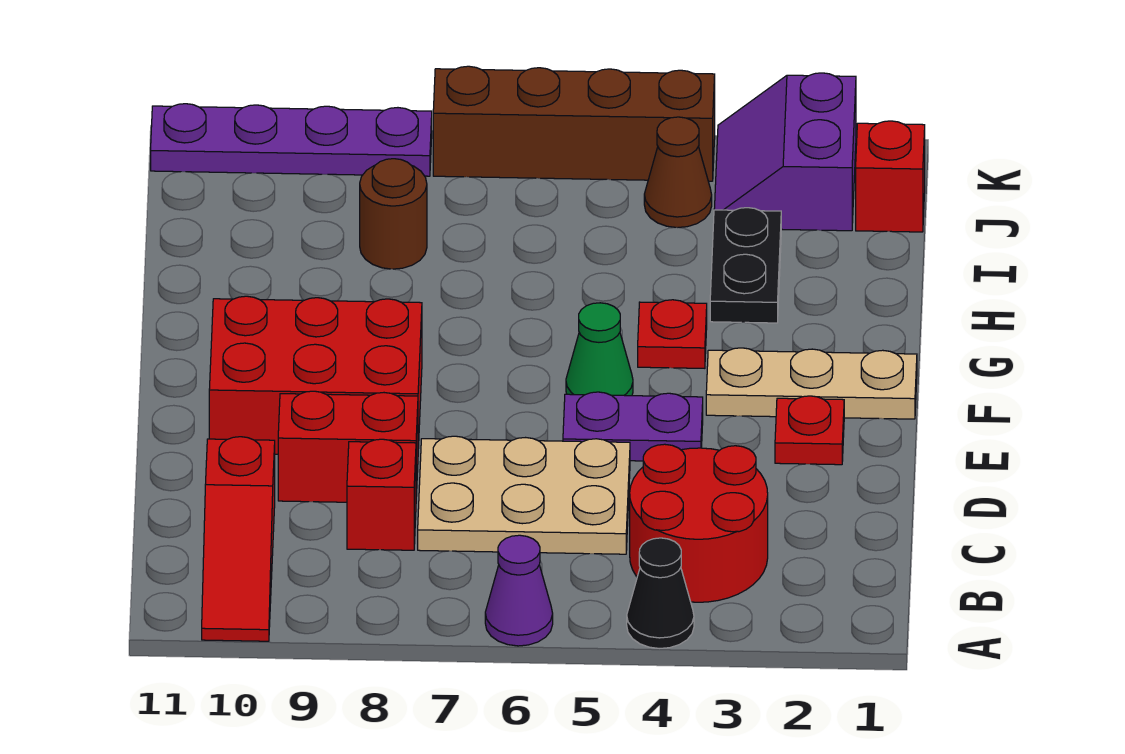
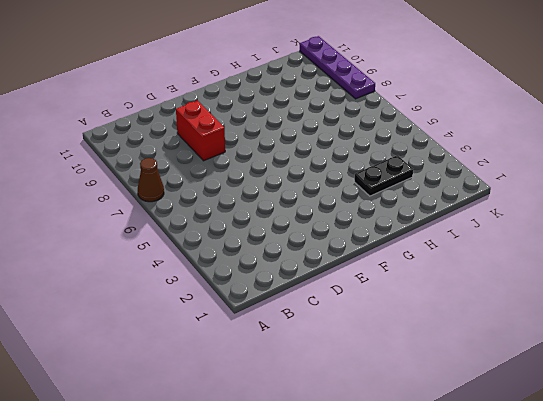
brown 1x1 cone [138,158,164,202] -> brown 1x1 cone moved to [644,117,712,228]
none -> black 1x1 cone [627,538,694,648]
none -> purple 1x1 cone [485,535,553,646]
none -> red 1x3 slope [202,437,275,641]

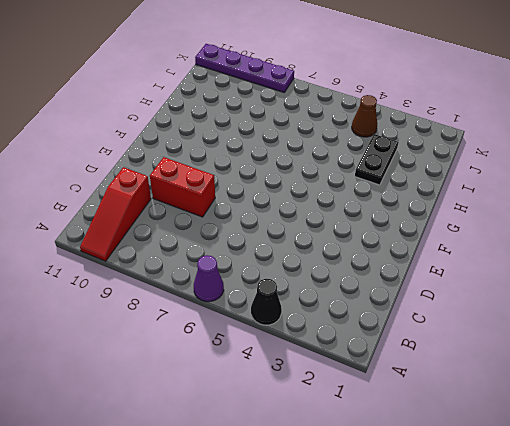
none -> red 2x2 round brick [630,444,768,602]
none -> tan 2x3 plate [418,436,630,554]
none -> red 1x1 brick [347,439,416,550]

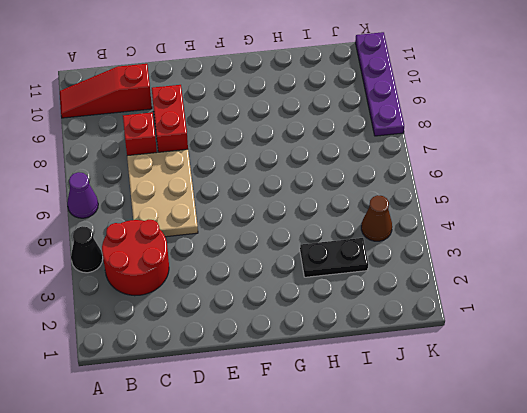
none -> red 1x1 plate [775,396,844,465]
none -> purple 1x2 plate [563,392,703,461]
none -> red 2x3 brick [209,296,422,454]

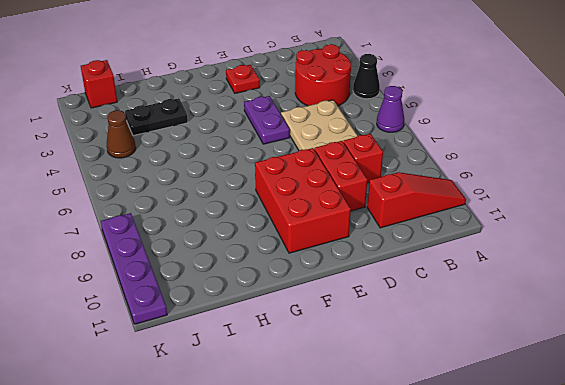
none -> tan 1x3 plate [706,348,917,419]
none -> green 1x1 cone [566,303,633,396]
none -> red 1x1 plate [638,300,707,368]

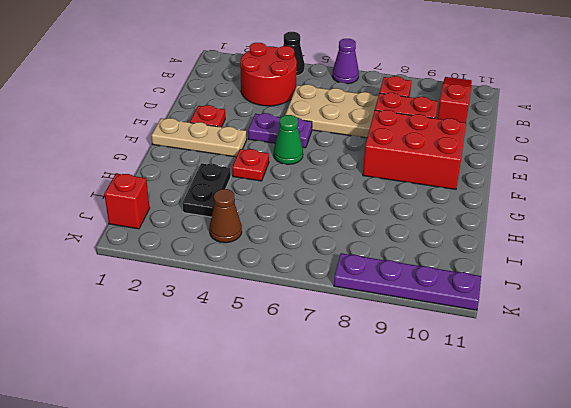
none -> brown 1x1 round brick [360,159,427,269]
none -> purple 2x2 slope [714,73,856,231]
none -> brown 1x4 brick [433,66,715,181]

